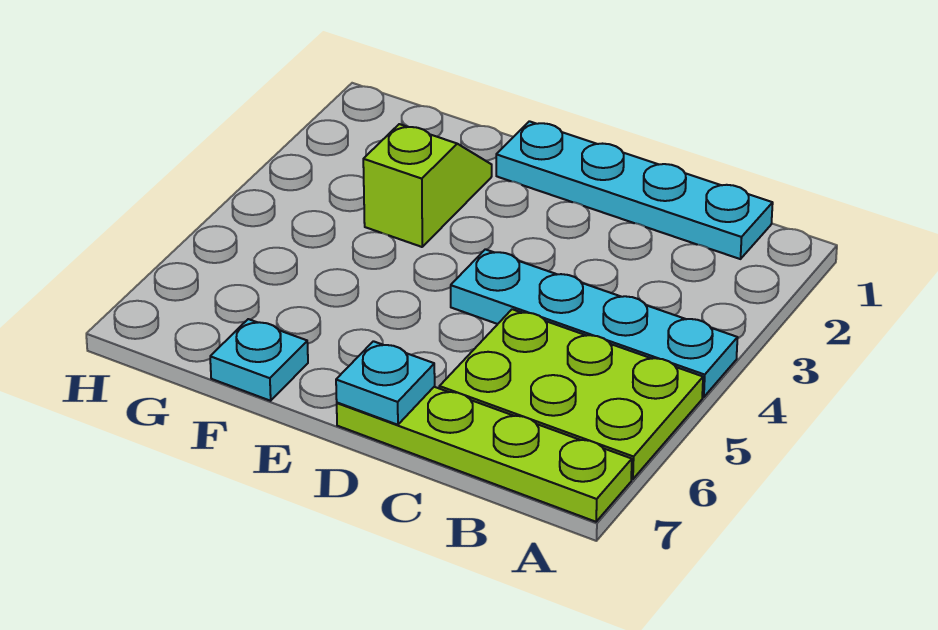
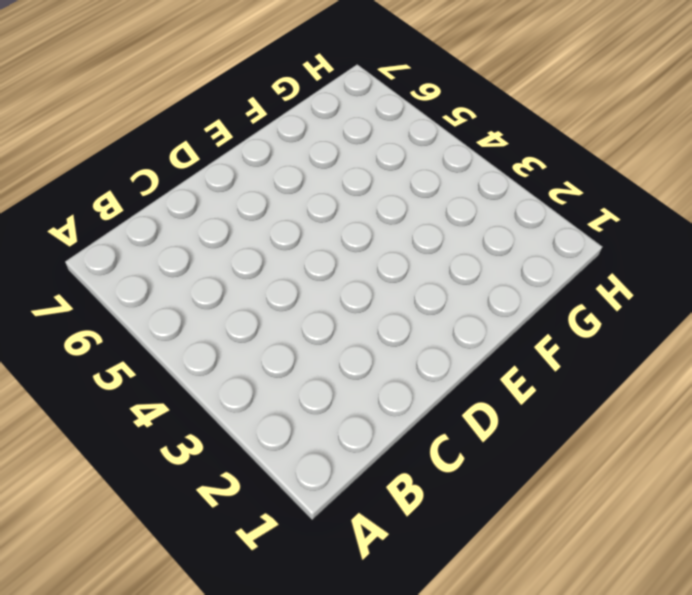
none -> cyan 1x4 plate [451,249,738,397]
none -> lime 2x3 plate [439,309,703,479]

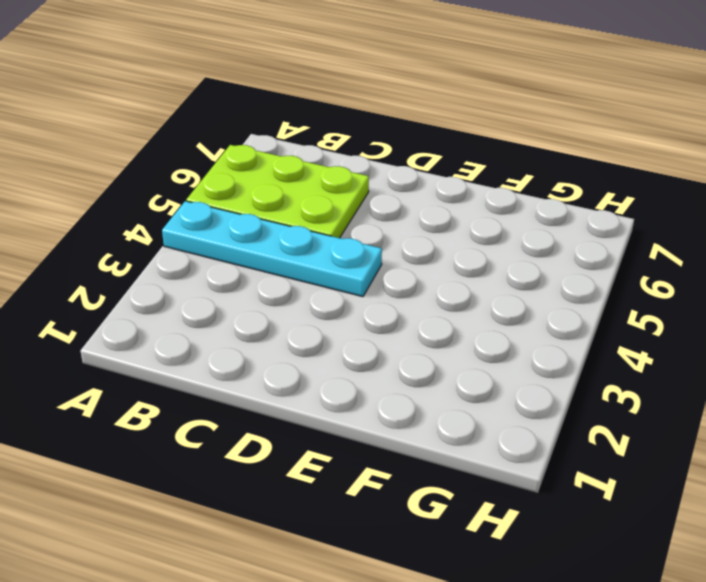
none -> lime 1x4 plate [337,387,632,522]
none -> cyan 1x4 plate [496,121,773,259]

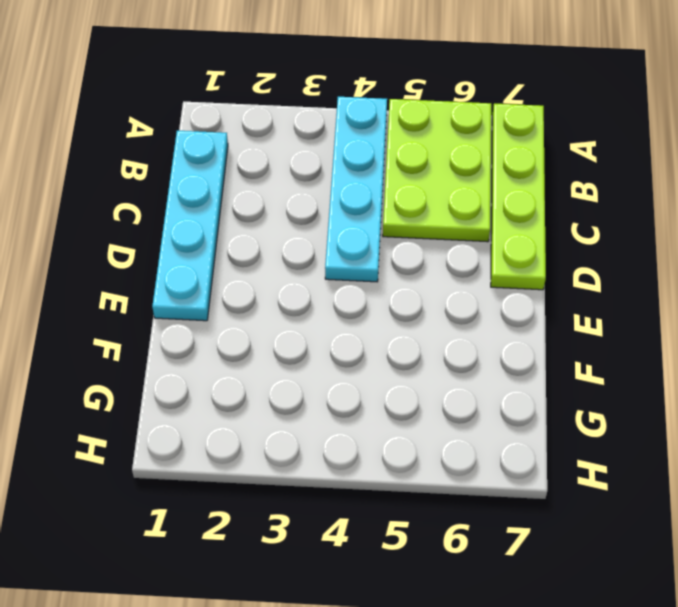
none -> lime 1x2 slope [363,124,492,247]
none -> cyan 1x1 plate [210,319,308,401]

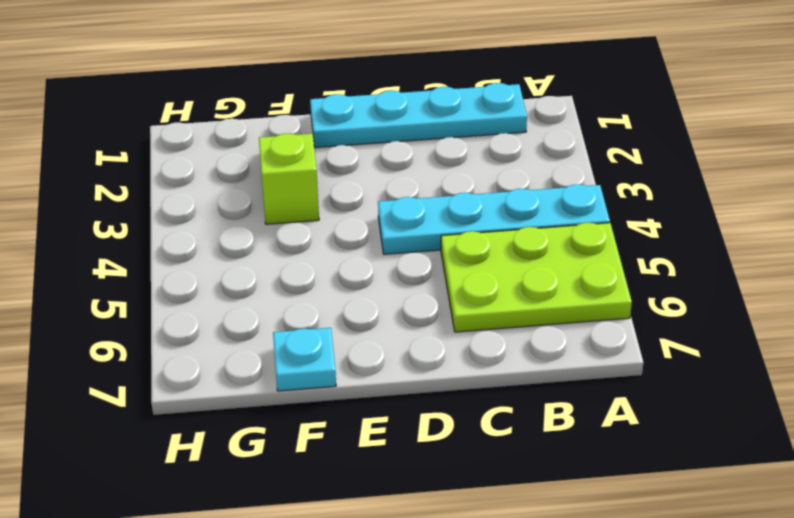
none -> lime 1x4 plate [337,387,632,522]
none -> cyan 1x1 plate [336,341,435,425]

